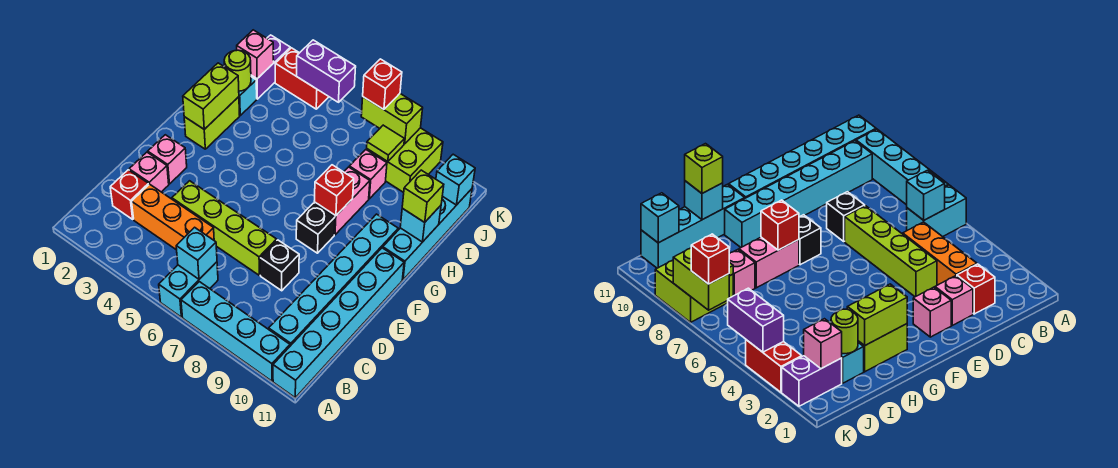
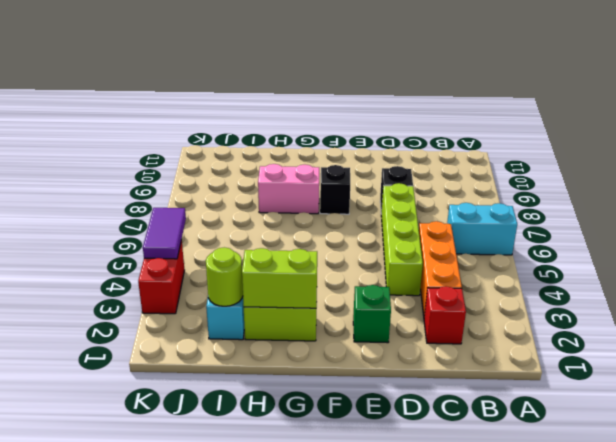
green 1x1 brick [353,285,391,343] -> pink 1x1 brick [148,135,187,184]
purple 1x2 tile [143,208,186,259] -> purple 1x2 brick [297,40,356,102]
none -> cyan 1x4 brick [181,282,290,381]
none -> cyan 1x6 brick [273,248,404,398]
none -> cyan 1x6 brick [269,214,398,346]
none -> pink 1x1 brick [129,152,169,192]

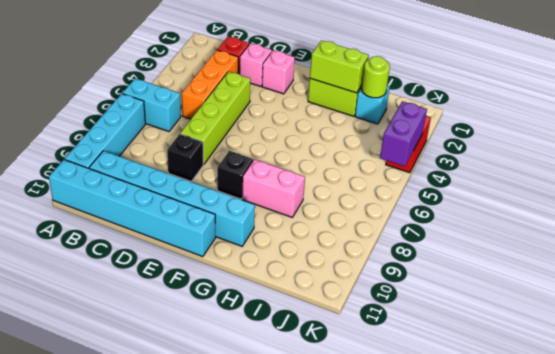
none -> cyan 1x4 brick [383,189,472,280]
none -> pink 1x1 brick [349,150,387,199]
none -> purple 1x2 brick [251,35,290,99]
none -> lime 2x2 brick [366,128,443,193]

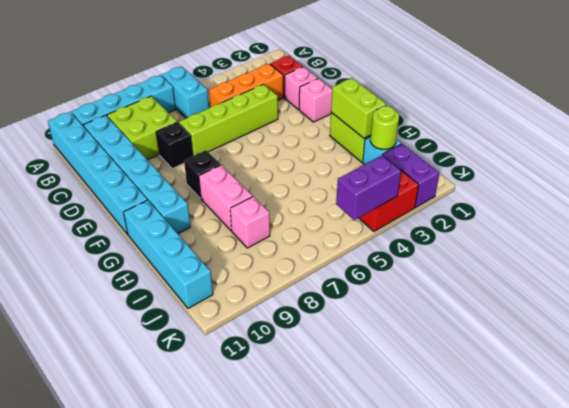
lime 2x2 brick [107,96,177,160] -> lime 2x2 brick moved to [366,128,443,193]
none -> cyan 1x1 brick [176,227,217,279]
none -> red 1x1 brick [314,165,354,216]
none -> cyan 1x1 brick [400,206,441,242]
none -> pink 1x1 brick [237,30,274,79]

